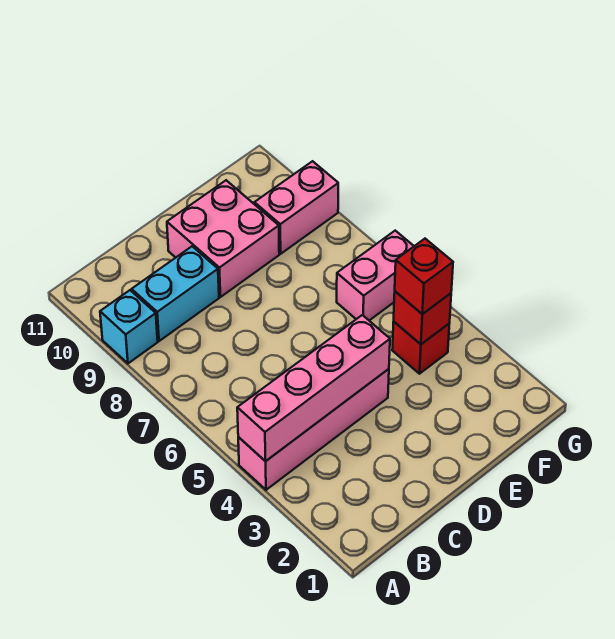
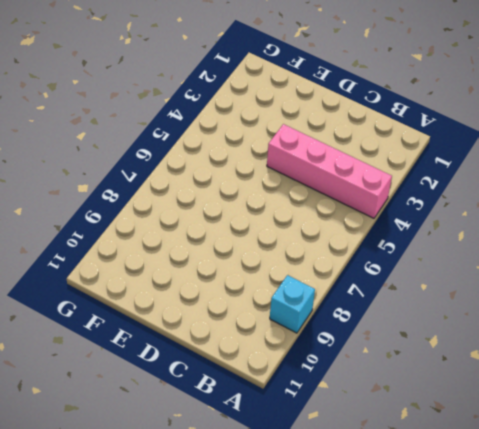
none -> cyan 1x2 brick [132,246,219,341]
none -> pink 2x2 brick [167,180,279,297]

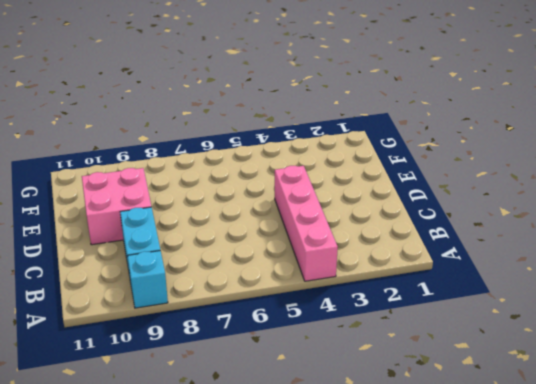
none -> red 1x1 brick [392,322,449,374]
none -> pink 1x2 brick [337,231,414,320]

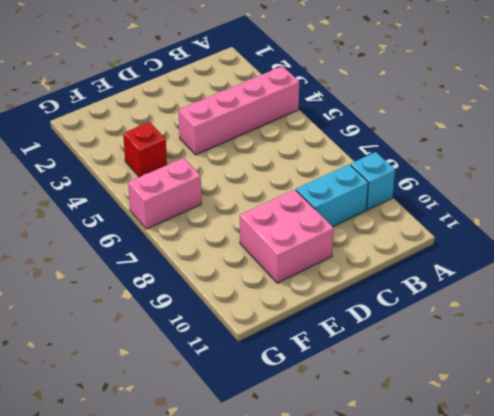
none -> pink 1x2 brick [254,161,338,254]
none -> pink 1x4 brick [237,315,390,461]

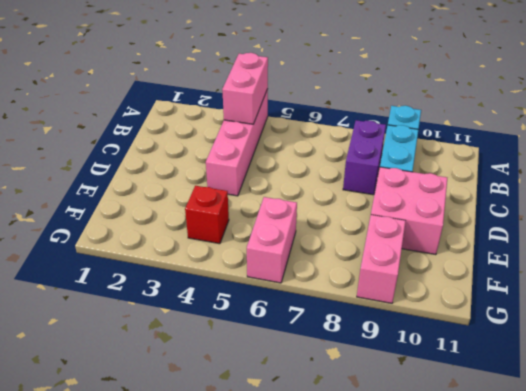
pink 1x2 brick [222,53,268,124] -> pink 1x4 brick [237,315,390,461]
purple 1x2 brick [343,120,386,195] -> none
none -> red 1x1 brick [394,291,451,344]
none -> red 1x1 brick [395,239,453,314]

